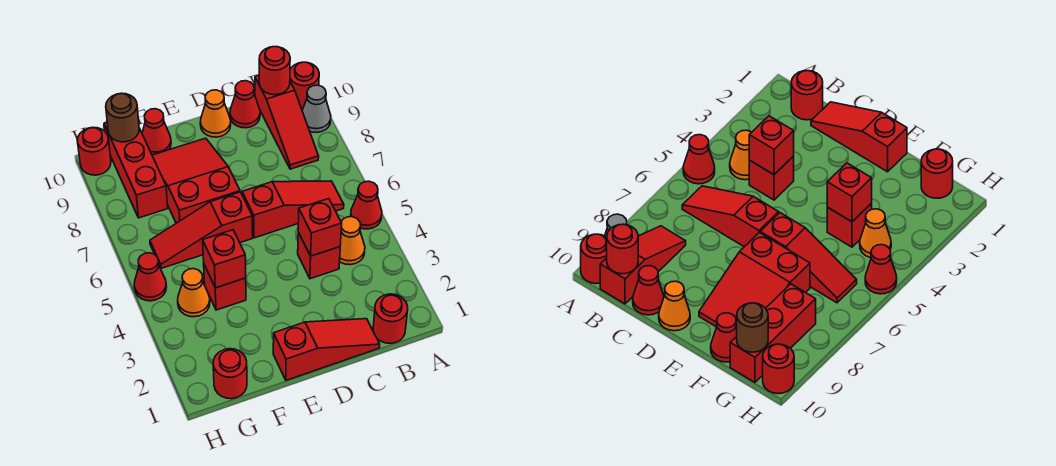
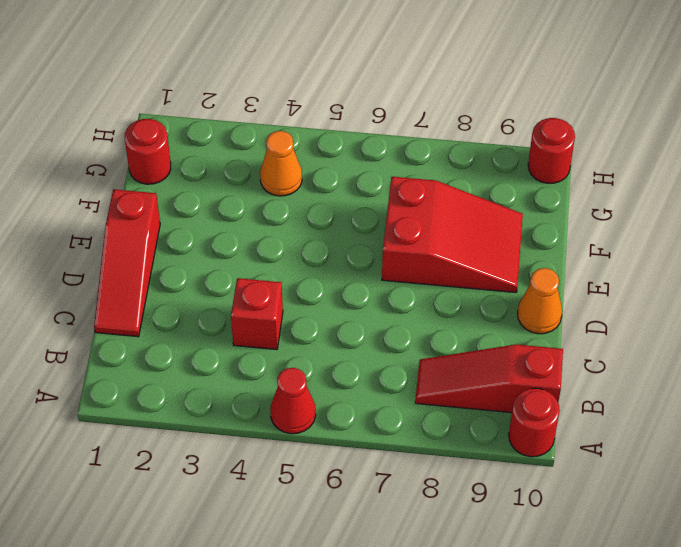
none -> grey 1x1 cone [302,85,331,132]
none -> red 1x1 round brick [373,294,408,343]
none -> orange 1x1 cone [340,217,365,265]

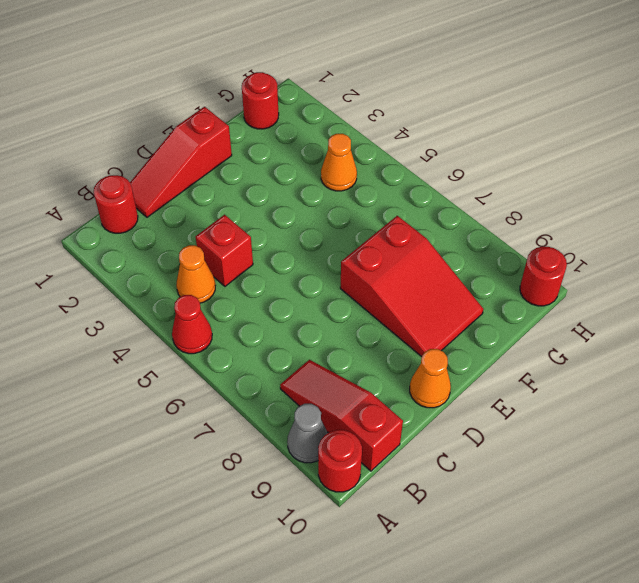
none -> red 1x3 slope [242,181,344,238]
none -> red 1x1 cone [230,81,260,128]
none -> red 1x3 slope [150,192,253,268]

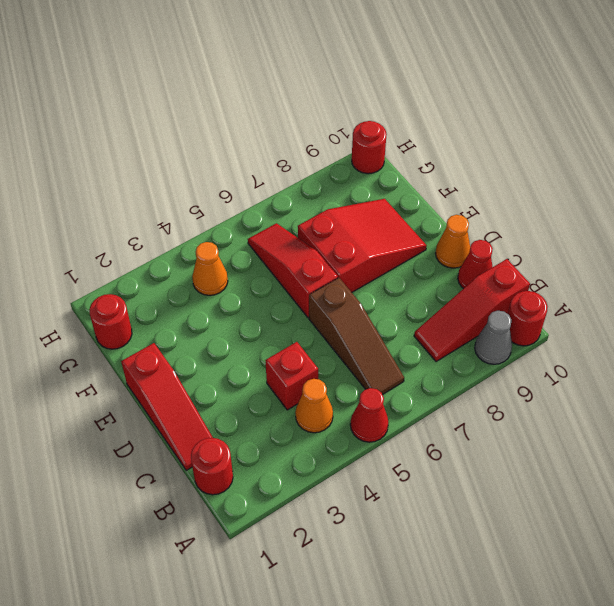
brown 1x3 slope [309,278,404,394] -> red 1x3 slope [242,181,344,238]
none -> red 1x1 brick [203,264,246,310]
none -> red 1x1 cone [142,109,171,155]
none -> red 1x3 brick [104,123,168,218]

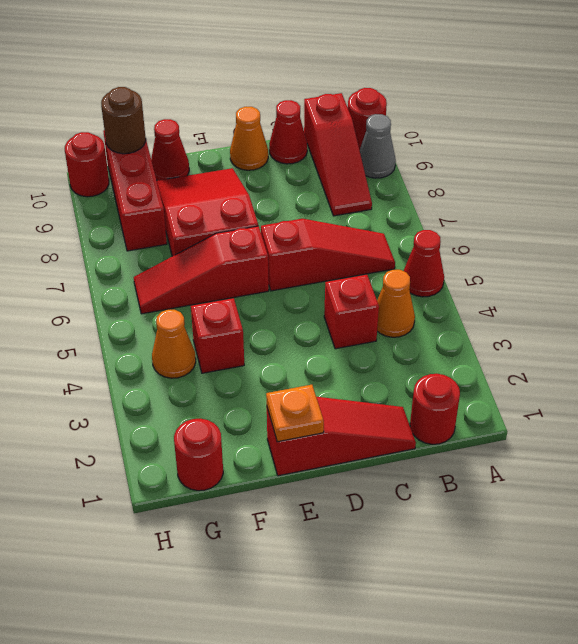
orange 1x1 plate [266,385,324,442] -> none
none -> red 1x1 cone [134,253,167,301]
none -> red 1x1 round brick [259,47,290,95]
none -> red 1x1 brick [298,199,342,256]

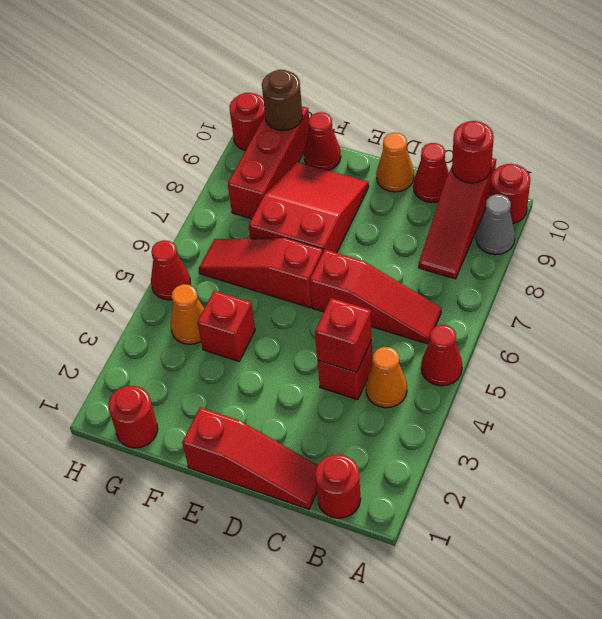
none -> red 1x1 brick [203,230,246,288]

